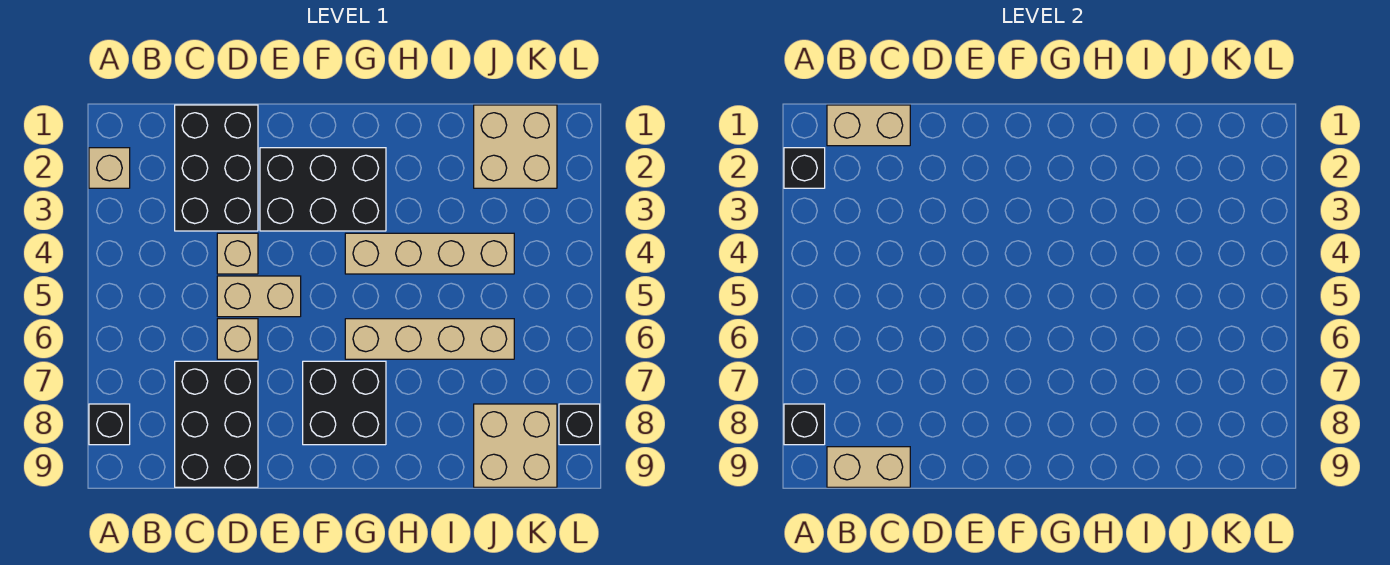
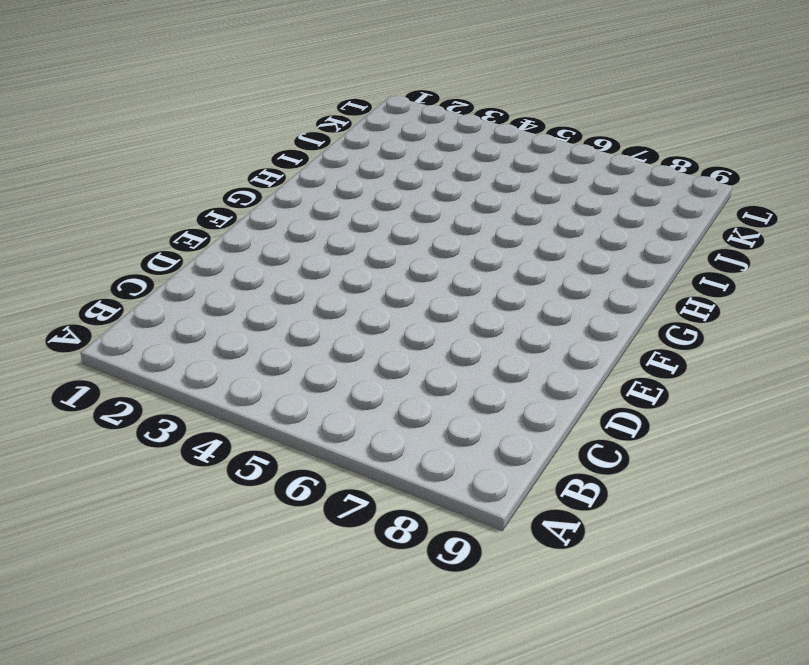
none -> tan 1x1 brick [89,148,130,188]
none -> black 1x1 brick [89,404,130,445]
none -> black 2x3 brick [175,105,258,231]

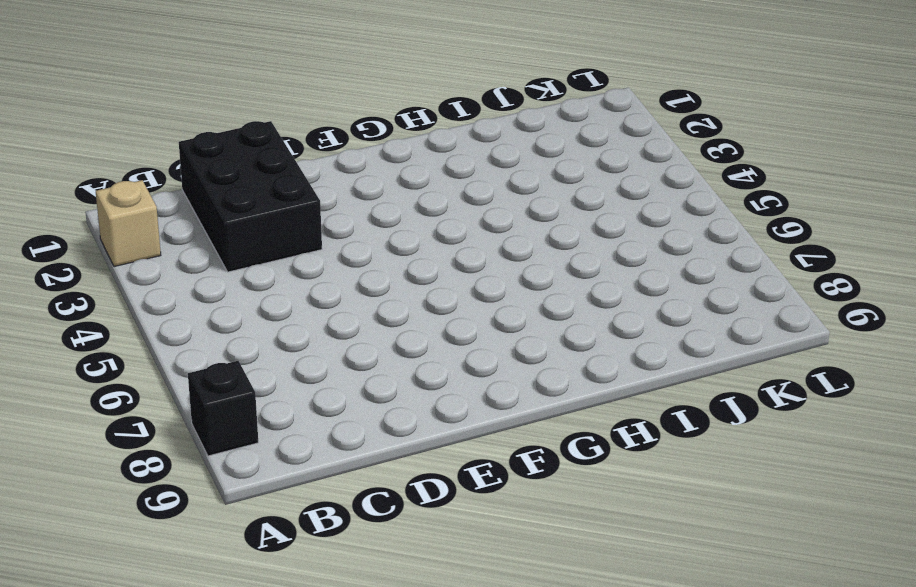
none -> black 2x3 brick [175,361,258,487]
none -> tan 1x1 brick [217,233,258,274]
none -> tan 1x2 brick [217,276,301,317]

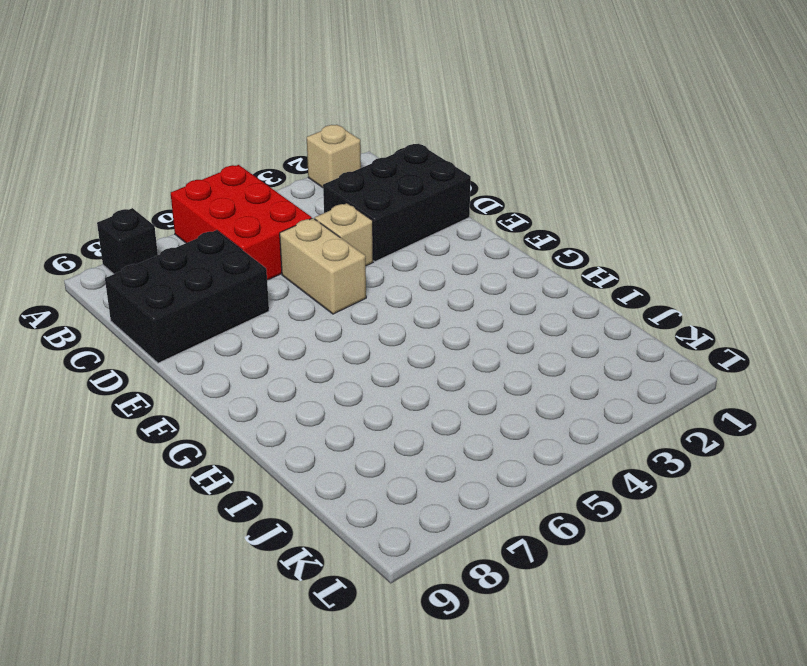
red 2x3 brick [171,165,312,280] -> none
none -> tan 1x1 brick [217,319,258,359]
none -> black 2x3 brick [260,148,386,231]
none -> black 2x2 brick [303,361,386,445]

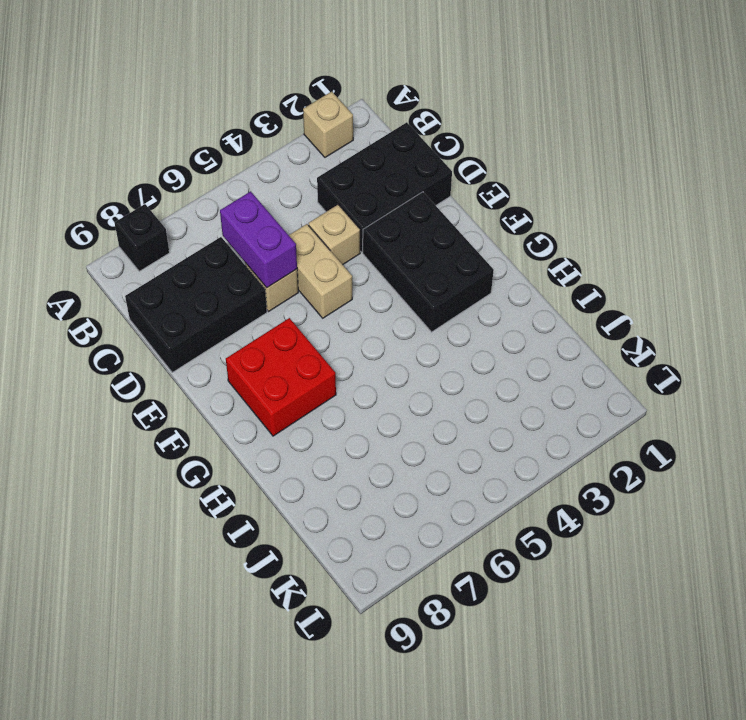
purple 1x2 brick [220,191,297,288] -> none
red 2x2 brick [226,318,336,436] -> black 2x2 brick [303,361,386,445]
none -> tan 1x4 brick [345,233,514,274]
none -> tan 1x4 brick [345,319,514,359]
none -> tan 2x2 brick [474,105,557,188]

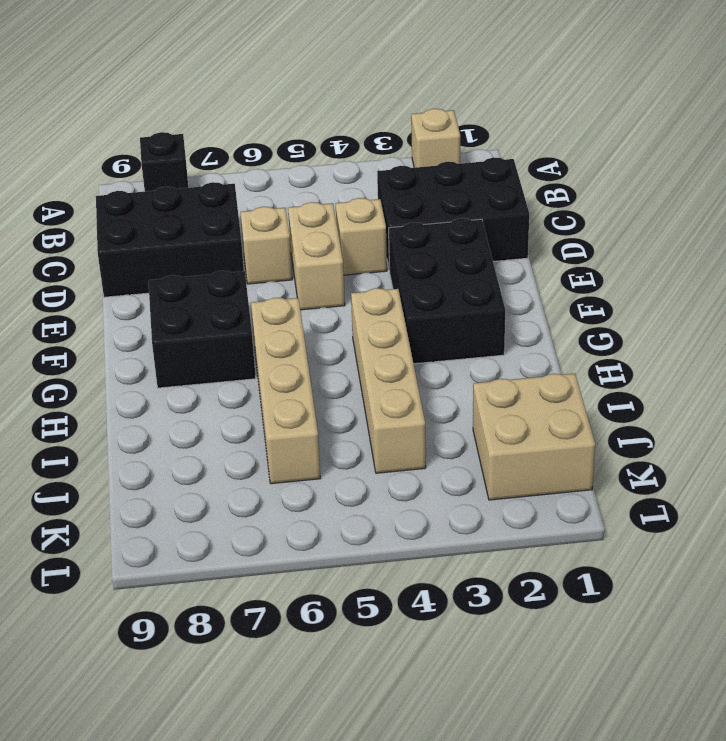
none -> tan 2x2 brick [474,404,557,487]
none -> black 1x1 brick [559,404,600,445]
none -> black 1x1 brick [784,148,825,188]

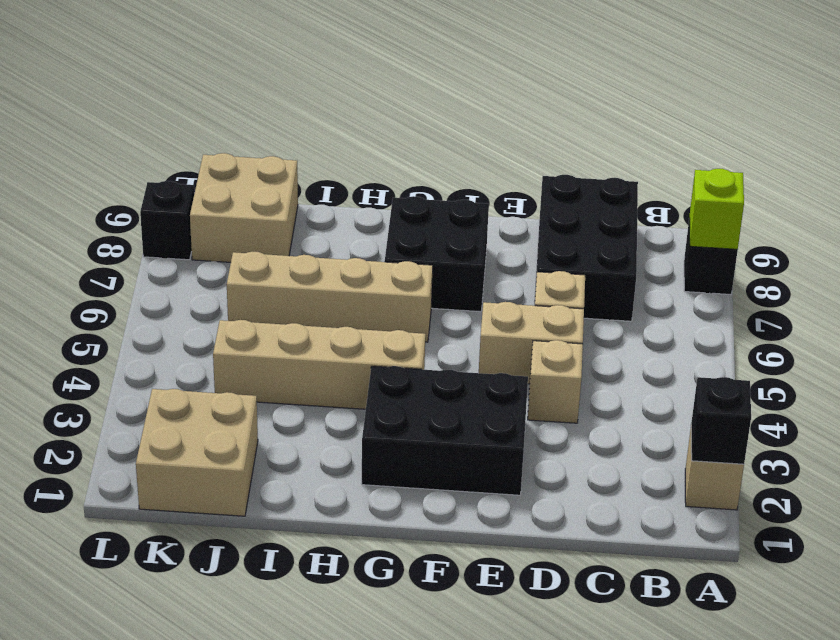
lime 1x1 brick [689,169,744,249] -> black 1x1 brick [784,404,825,445]
none -> black 2x3 brick [175,105,258,231]
none -> tan 1x2 brick [827,105,910,146]
none -> tan 1x2 brick [827,447,910,487]

